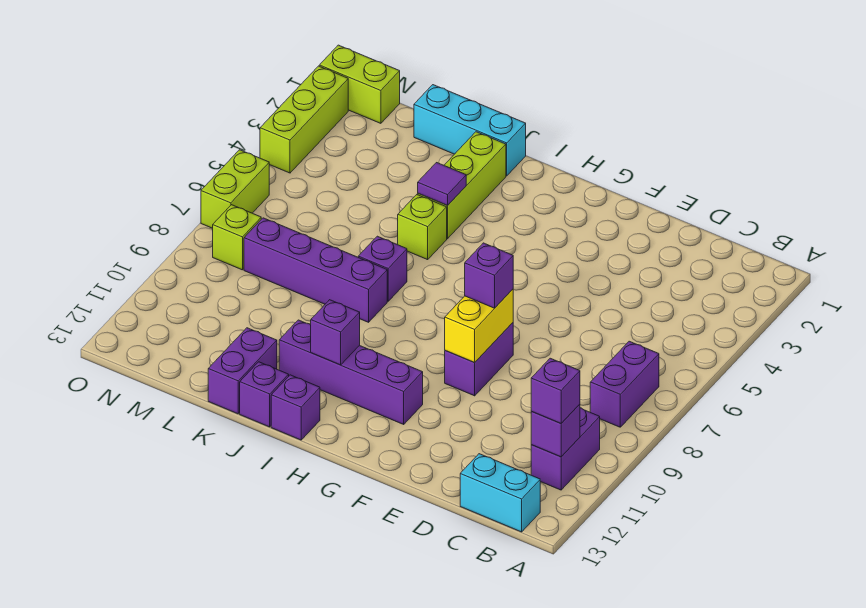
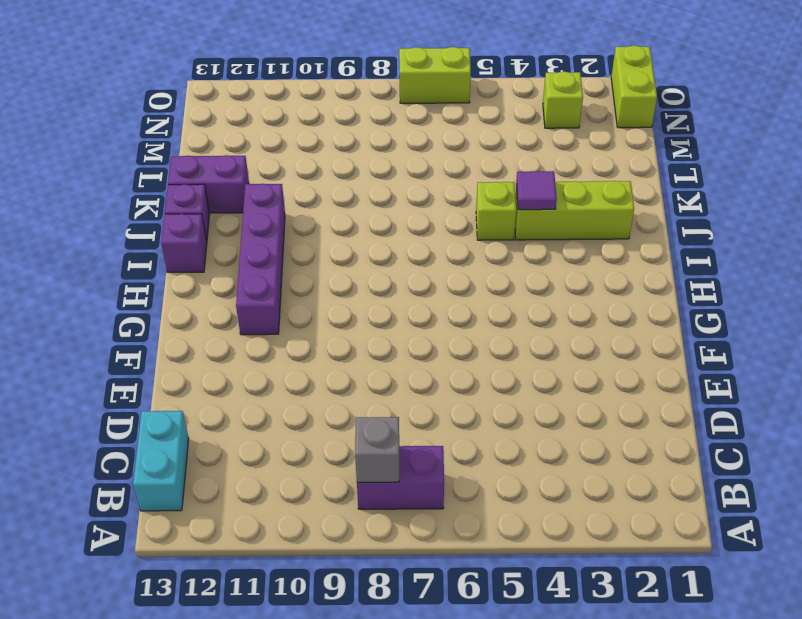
grey 1x1 brick [355,417,399,482] -> none
lime 1x1 brick [543,72,583,128] -> lime 1x1 brick moved to [213,205,261,270]
none -> purple 1x2 brick [531,408,600,490]
none -> purple 1x2 brick [445,323,513,396]
none -> cyan 1x3 brick [414,85,526,176]

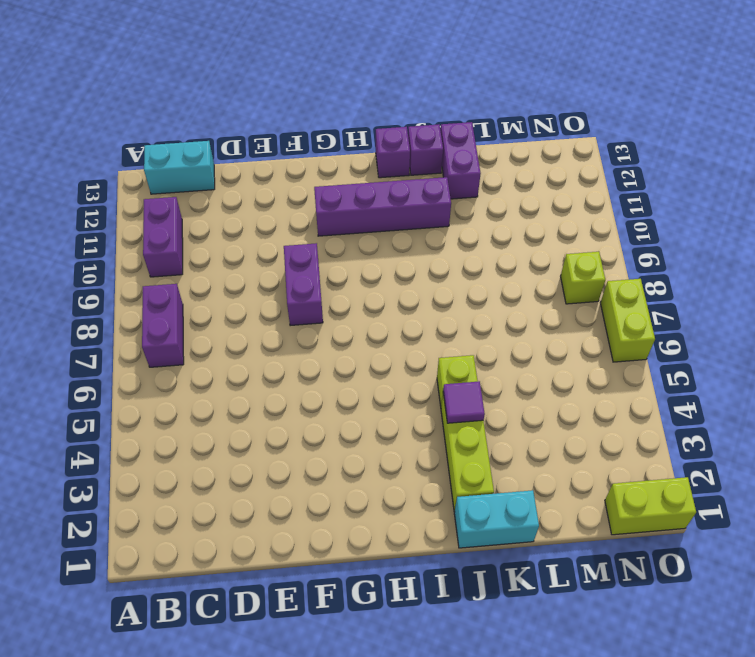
cyan 1x2 brick [454,490,539,548] -> cyan 1x3 brick [414,85,526,176]
none -> purple 1x1 brick [358,236,407,301]
none -> purple 1x4 brick [244,218,387,322]
none -> lime 1x3 brick [260,66,348,173]

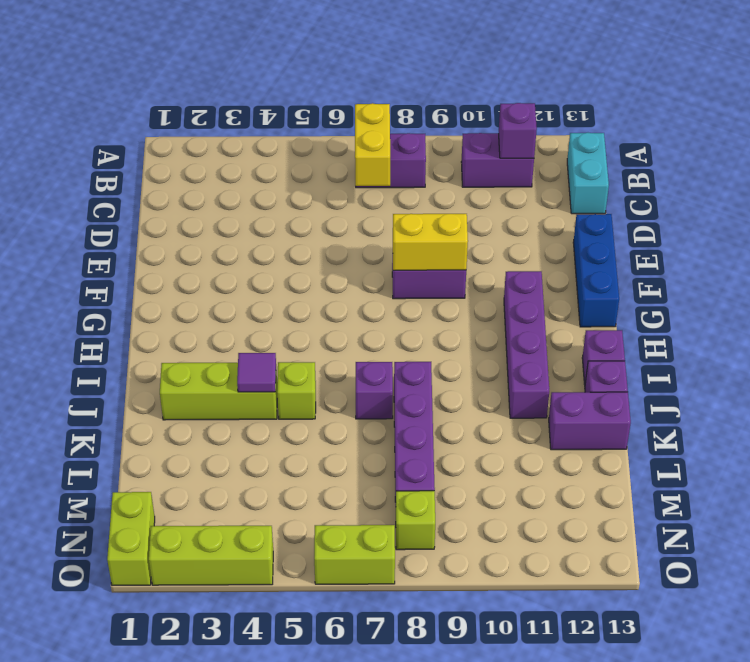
yellow 1x2 brick [355,103,390,186] -> none
blue 1x3 brick [573,214,619,327] -> none
none -> cyan 1x3 brick [414,85,526,176]
none -> purple 1x1 brick [311,300,360,365]
none -> purple 1x1 brick [531,358,580,423]

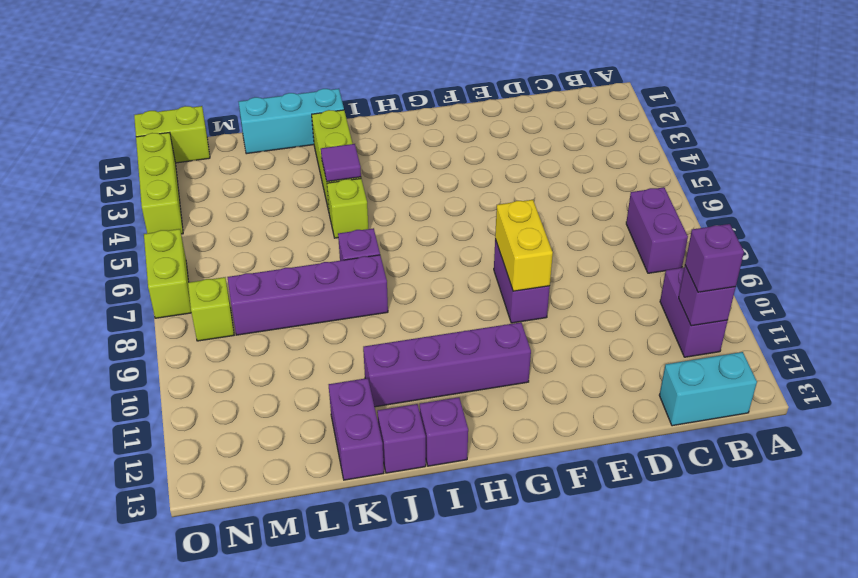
none -> purple 1x1 brick [311,300,360,365]
none -> purple 1x1 brick [465,243,513,308]

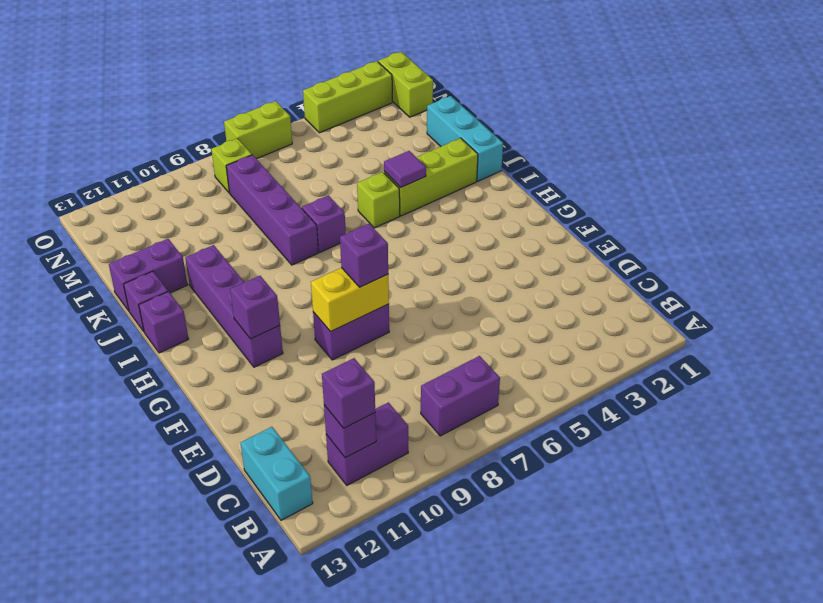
purple 1x1 brick [230,276,280,339] -> purple 1x1 brick moved to [311,300,360,365]

